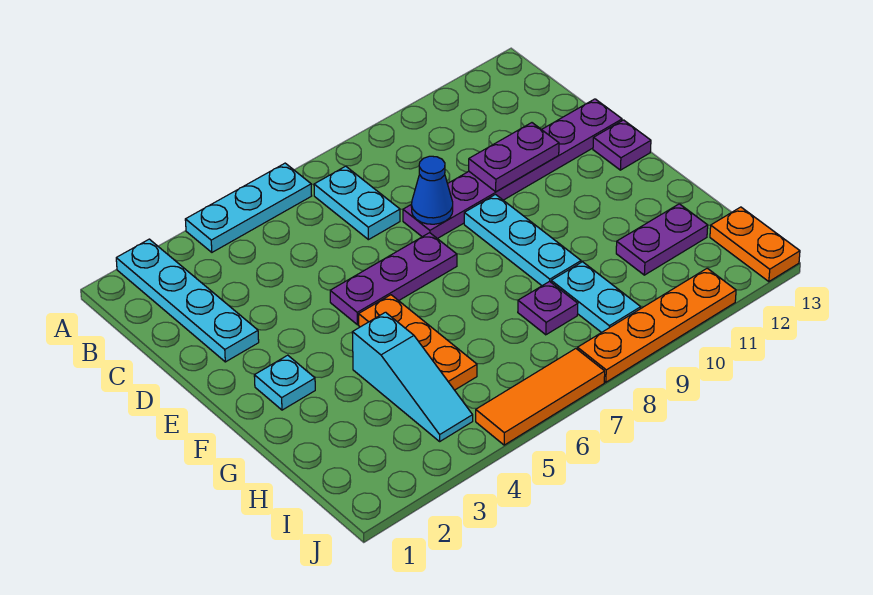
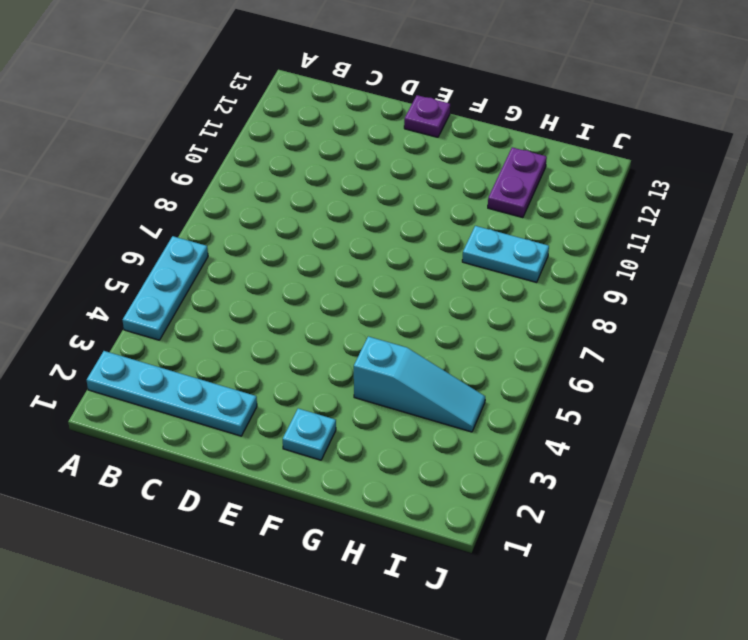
none -> cyan 1x2 plate [314,166,400,240]
none -> purple 1x6 plate [403,99,622,239]
none -> purple 1x3 plate [330,233,457,325]

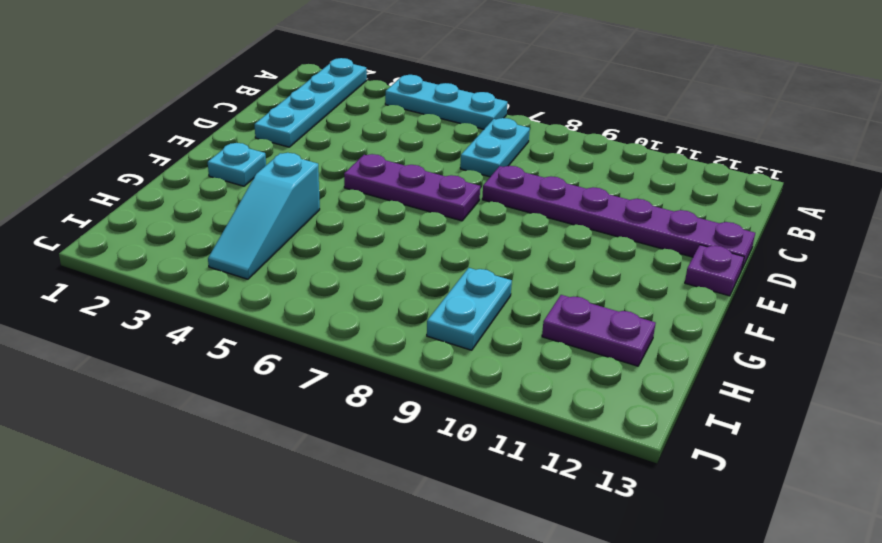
none -> cyan 1x3 plate [464,195,581,286]
none -> orange 1x3 plate [359,295,477,390]
none -> purple 1x1 plate [518,281,578,335]

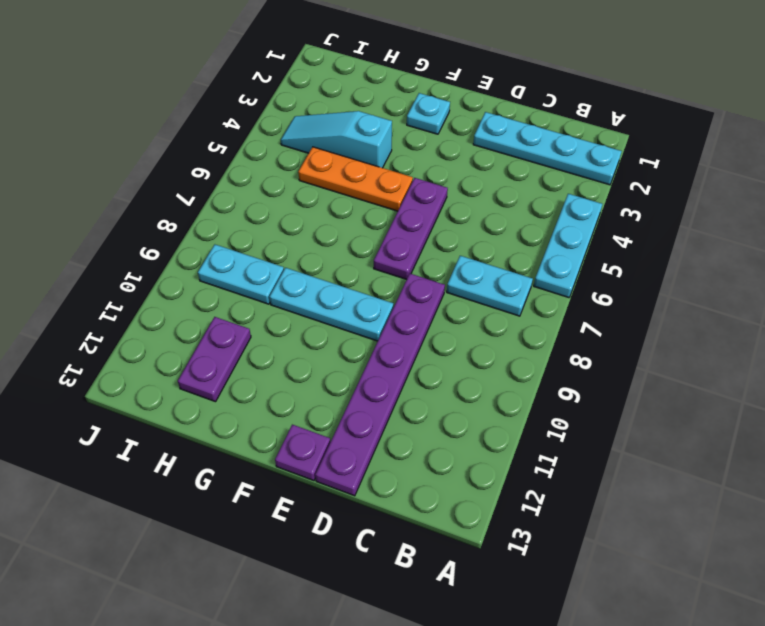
none -> purple 1x1 plate [518,281,578,335]
none -> orange 1x2 plate [710,207,800,282]
none -> orange 1x3 tile [476,349,605,445]

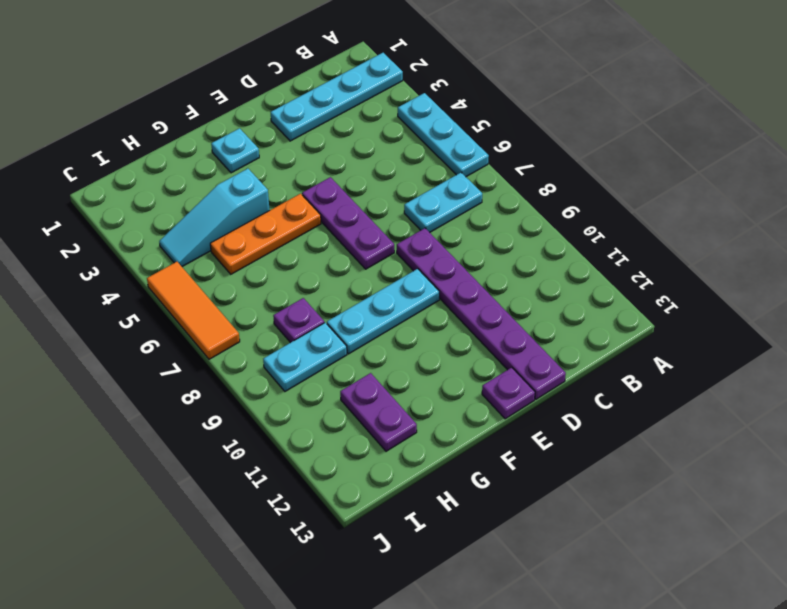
none -> orange 1x2 plate [710,207,800,282]
none -> orange 1x4 plate [577,268,736,382]
none -> blue 1x1 cone [411,156,453,224]

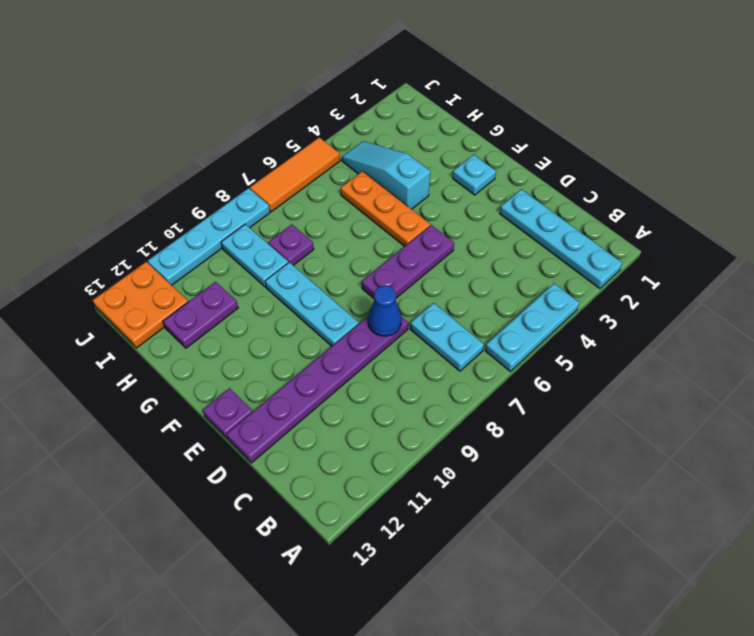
orange 2x2 plate [93,262,188,348] -> orange 1x2 plate [710,207,800,282]
cyan 1x4 plate [148,188,270,285] -> orange 1x4 plate [577,268,736,382]
none -> purple 1x2 plate [469,123,559,192]

